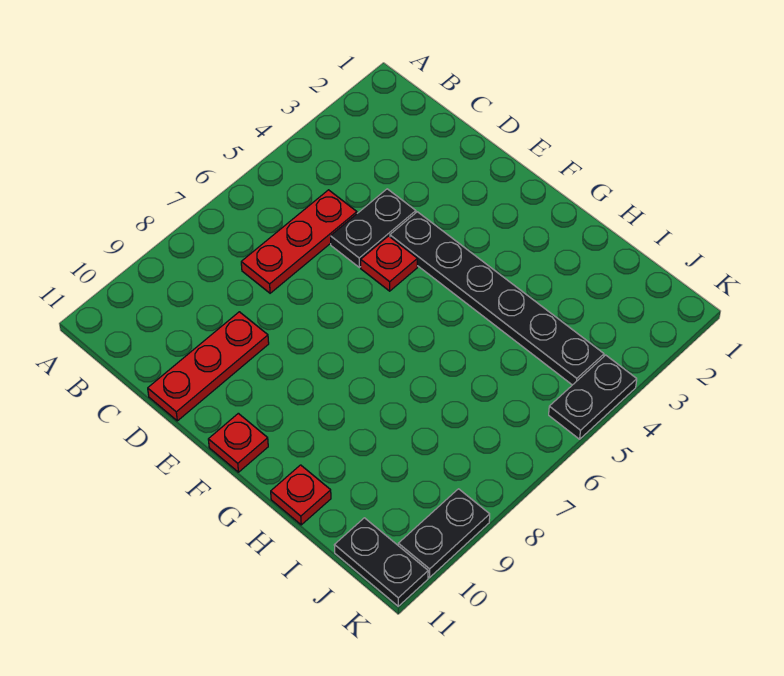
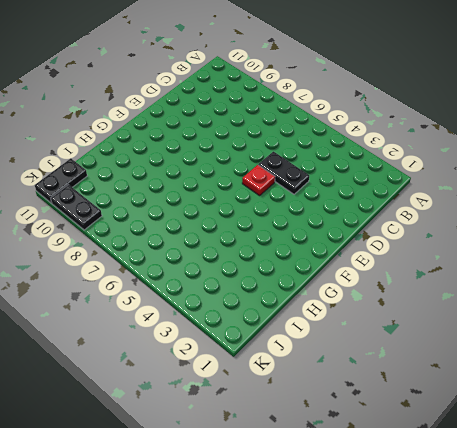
none -> red 1x3 plate [241,190,357,293]
none -> red 1x3 plate [148,312,269,421]

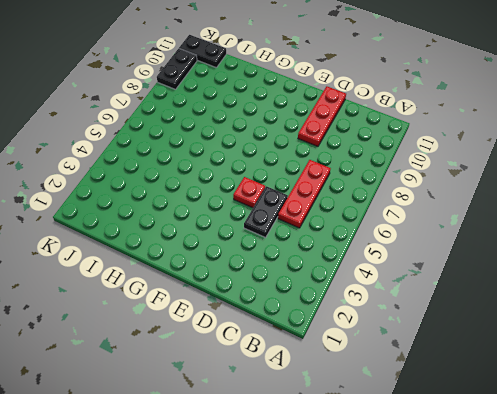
none -> black 1x6 plate [390,212,604,385]
none -> red 1x1 plate [208,413,268,472]

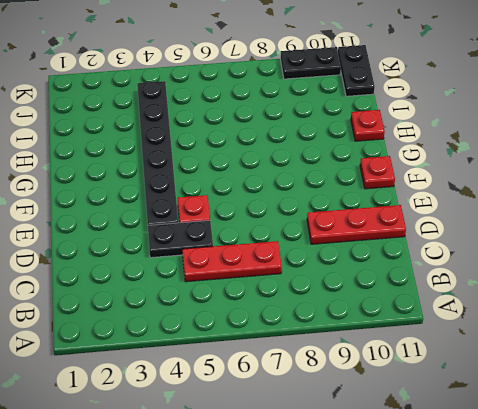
none -> black 1x2 plate [549,355,637,439]

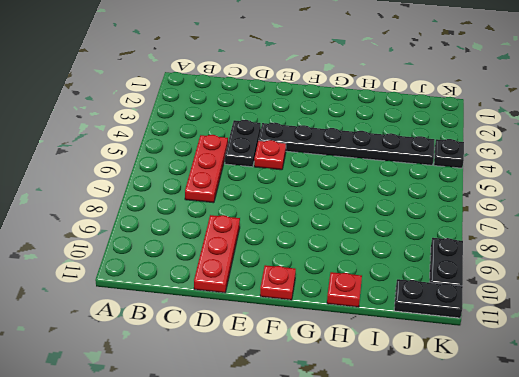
black 1x1 plate [434,139,464,168] -> black 1x2 plate [549,355,637,439]

